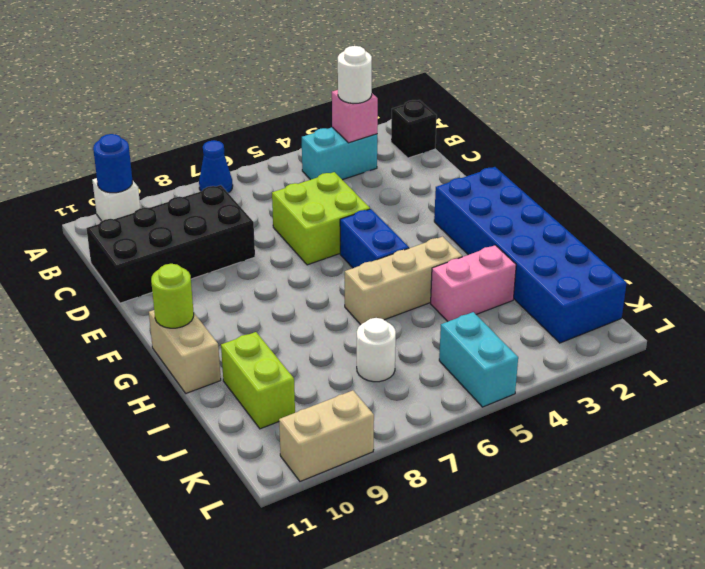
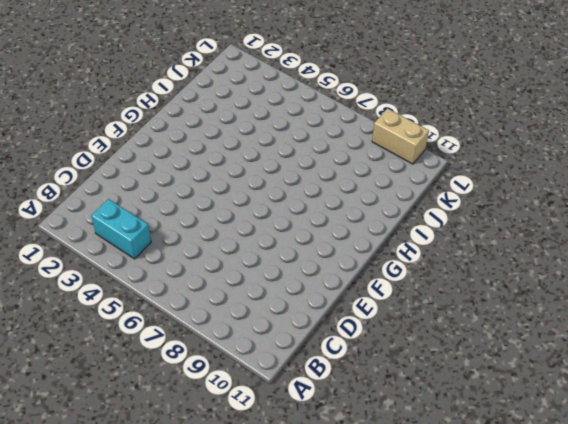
none -> blue 1x1 cone [199,140,233,193]
none -> white 1x1 brick [92,178,140,221]
none -> black 1x1 brick [391,100,437,158]

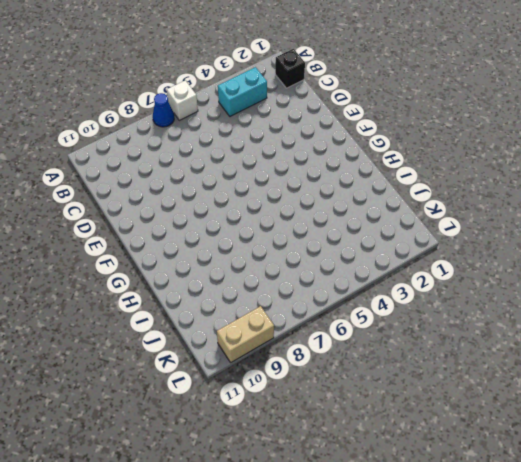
white 1x1 brick [167,80,198,120] -> white 1x1 brick moved to [92,178,140,221]
none -> black 2x4 brick [87,185,255,303]
none -> lime 2x2 brick [272,172,370,265]
none -> blue 2x6 brick [434,167,627,343]

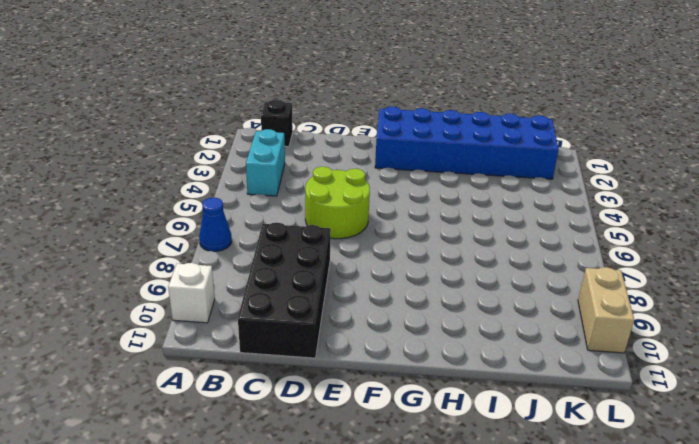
lime 2x2 round brick [305,167,370,239] -> lime 2x2 brick [272,172,370,265]
none -> blue 1x2 brick [340,209,409,268]
none -> tan 1x2 brick [149,310,221,393]
none -> tan 1x3 brick [345,237,462,325]

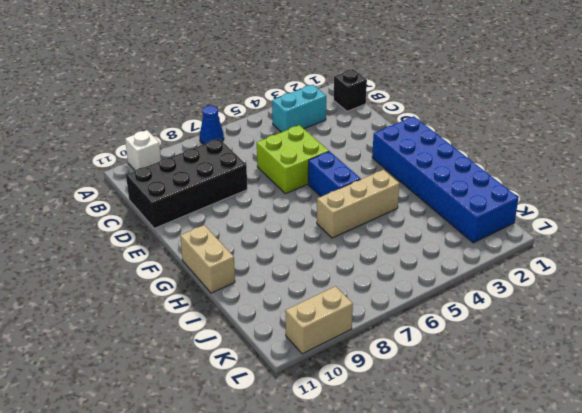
none -> pink 1x2 brick [431,245,516,321]
none -> lime 1x2 brick [221,332,295,429]
none -> white 1x1 round brick [357,318,396,382]

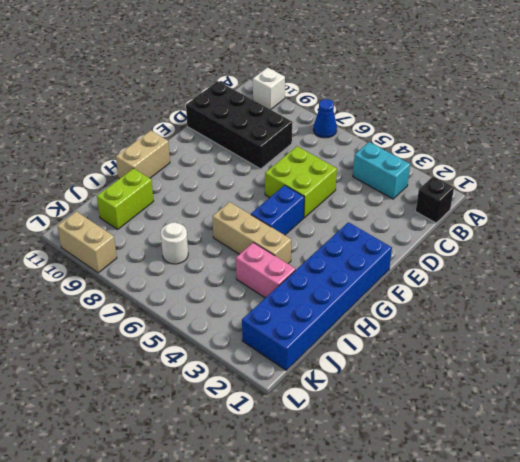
none -> cyan 1x2 brick [439,312,518,407]
none -> blue 1x1 round brick [93,134,132,193]
none -> pink 1x1 brick [332,90,378,143]

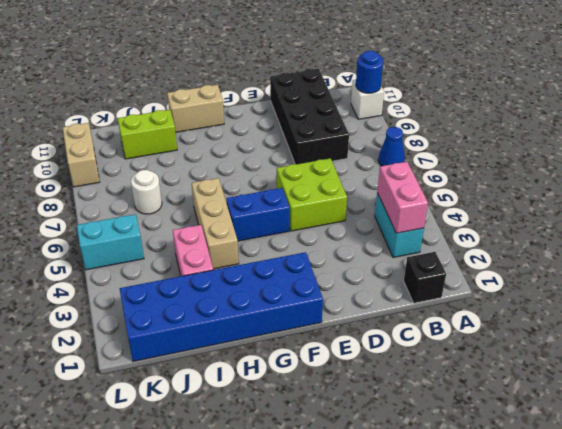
pink 1x2 brick [377,162,428,233] -> pink 1x1 brick [332,90,378,143]
none -> lime 1x1 round brick [151,264,194,328]
none -> white 1x1 round brick [338,46,372,104]

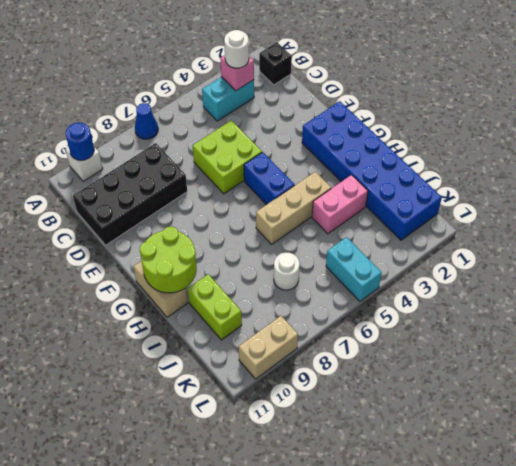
lime 2x2 round brick [140,227,197,293] -> lime 1x1 round brick [151,264,194,328]

